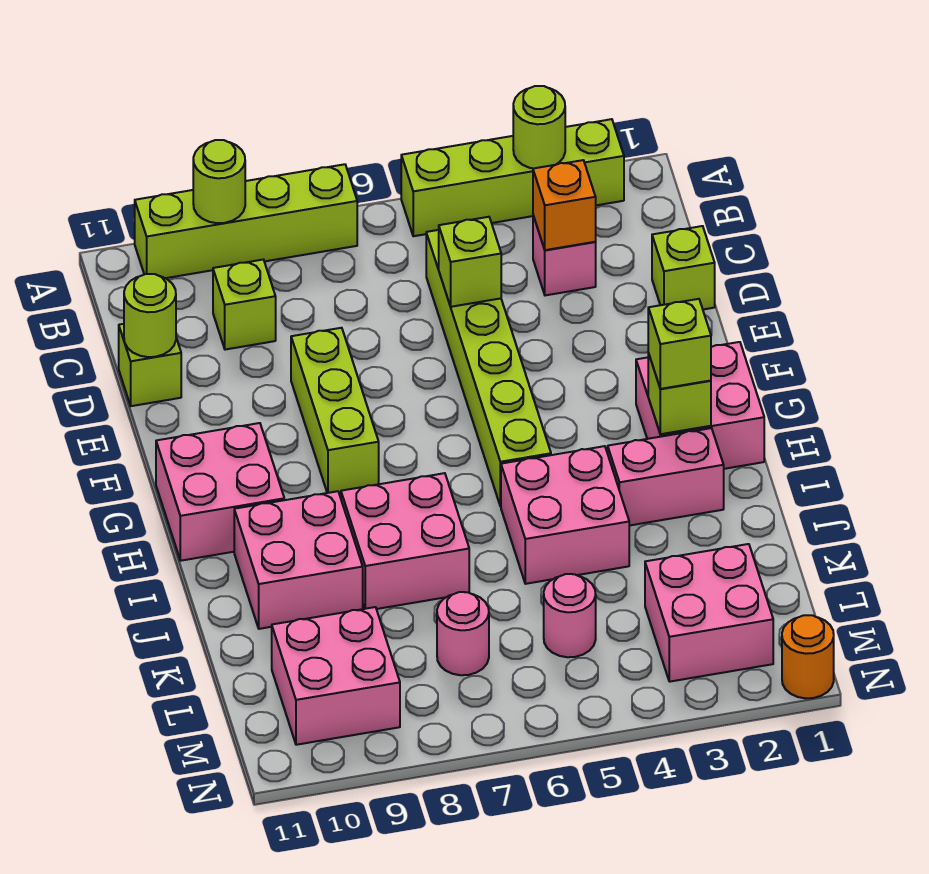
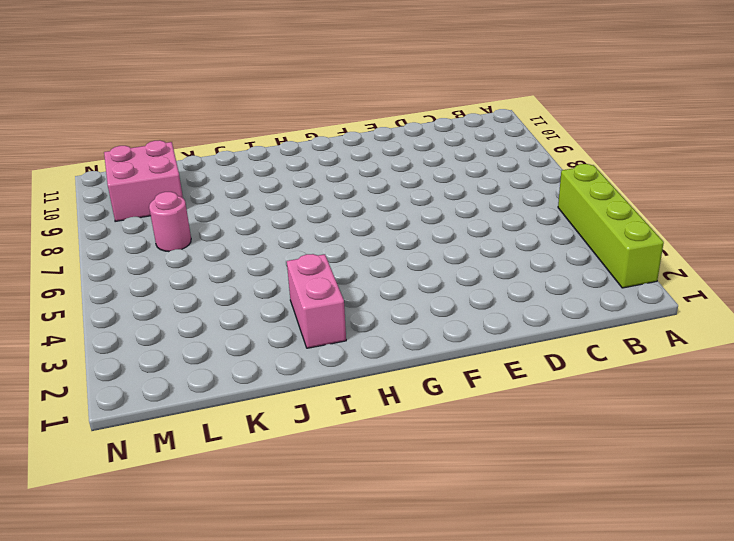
none -> lime 1x4 brick [135,164,357,278]
none -> pink 1x1 brick [533,216,596,295]
none -> lime 1x6 brick [426,230,551,507]

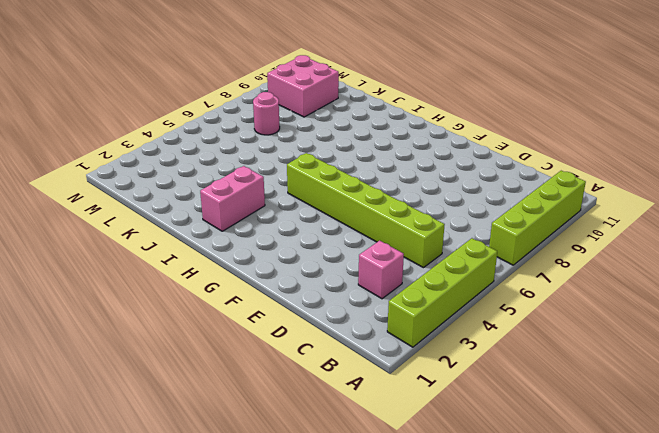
none -> lime 1x1 brick [213,260,276,350]
none -> lime 1x1 brick [652,226,715,309]
none -> lime 1x1 brick [119,324,181,406]

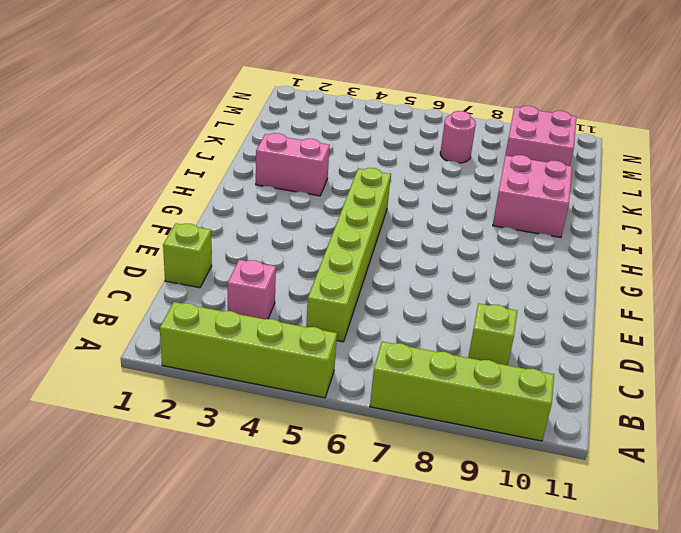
none -> lime 1x1 brick [119,324,181,406]
none -> lime 1x3 brick [291,328,379,493]
none -> pink 2x2 brick [636,342,764,469]

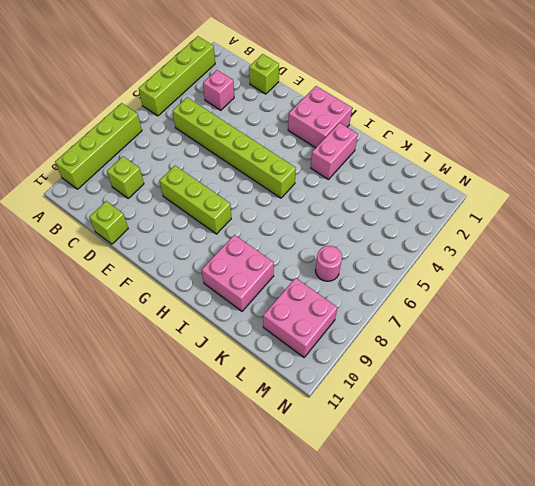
none -> pink 2x2 brick [156,423,284,561]
none -> pink 2x2 brick [501,446,629,584]
none -> pink 2x2 brick [341,473,469,609]

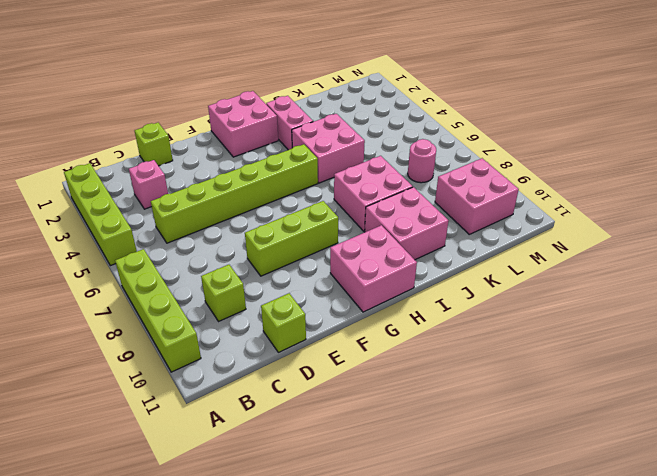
none -> pink 2x2 brick [645,544,773,682]
none -> pink 1x1 round brick [544,574,596,657]
none -> orange 1x1 round brick [782,615,834,698]

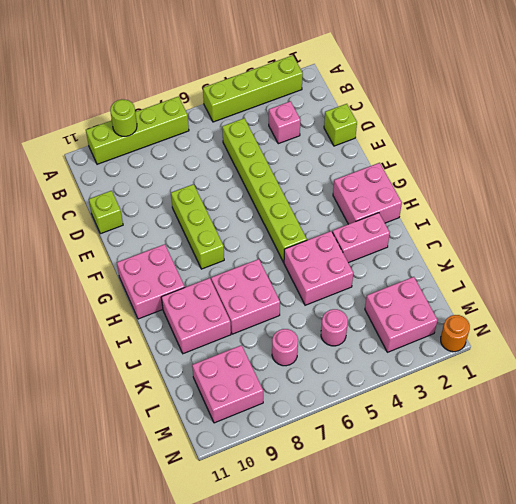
none -> lime 1x1 brick [213,260,276,350]
none -> lime 1x1 round brick [513,86,565,169]
none -> orange 1x1 brick [533,160,596,250]

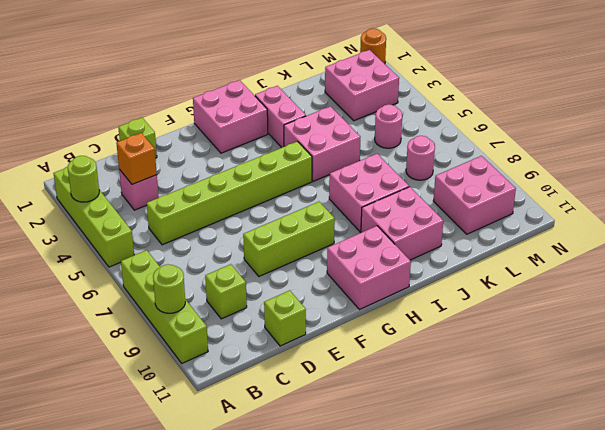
none -> lime 1x1 brick [439,217,501,307]
none -> lime 1x1 round brick [124,274,176,357]
none -> lime 1x1 brick [648,353,711,434]

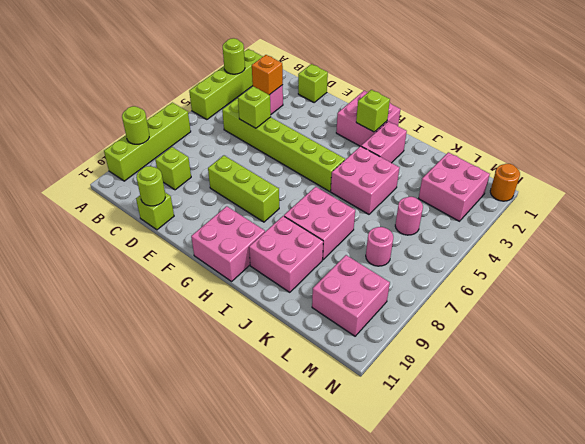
none -> lime 1x1 brick [648,299,711,389]

